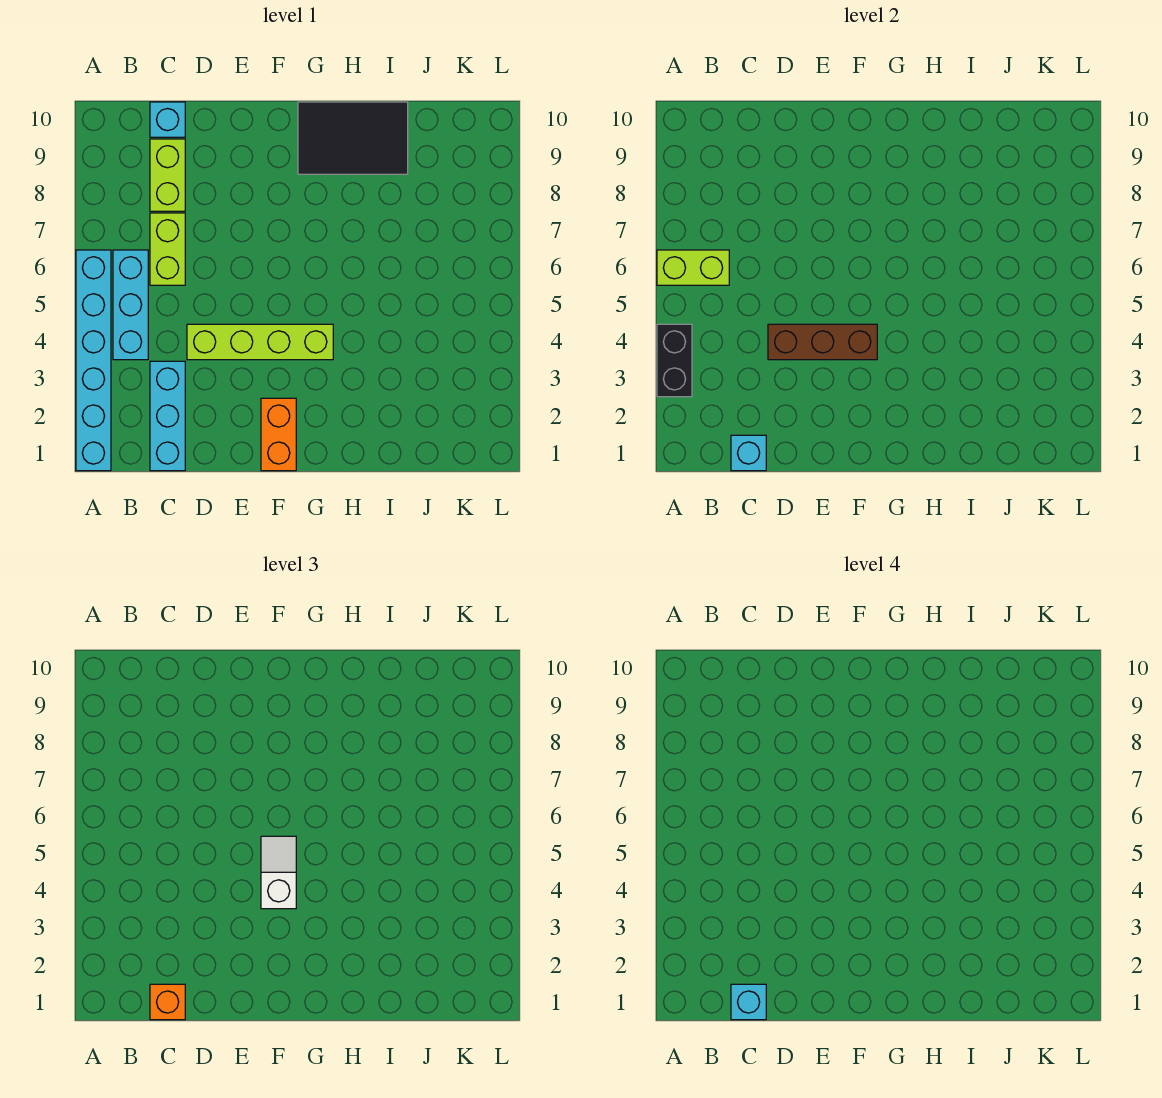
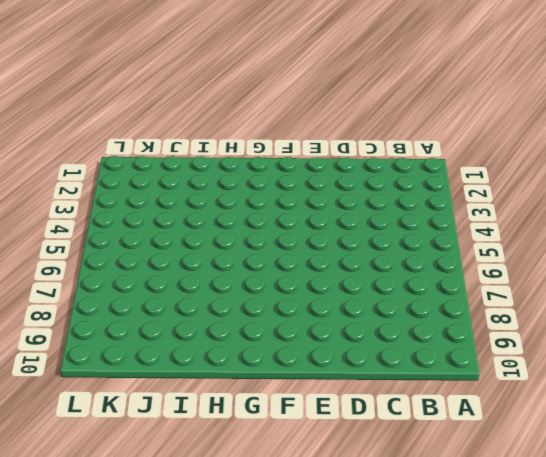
none -> cyan 1x6 brick [76,250,111,471]
none -> cyan 1x3 brick [113,250,148,360]
none -> cyan 1x3 brick [150,361,185,471]

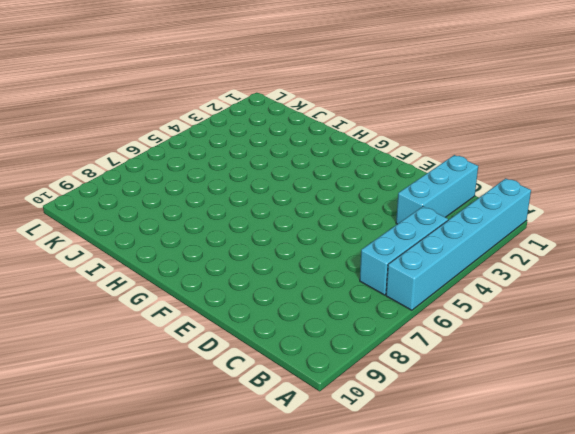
none -> lime 1x2 brick [150,213,185,285]
none -> lime 1x2 brick [150,139,185,211]
none -> cyan 1x1 brick [150,102,185,137]

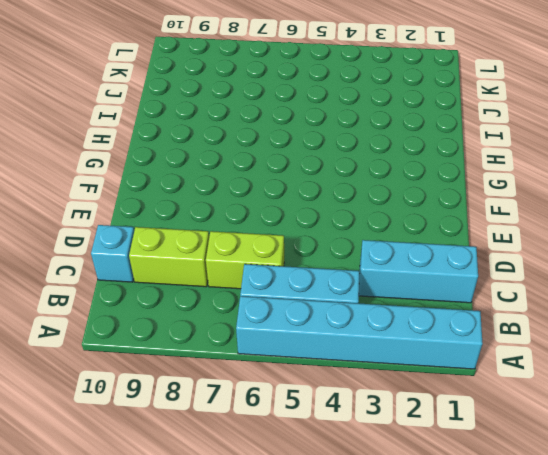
none -> lime 1x4 brick [187,324,333,360]
none -> orange 1x2 brick [261,398,296,471]
none -> black 2x3 tile [298,102,408,174]

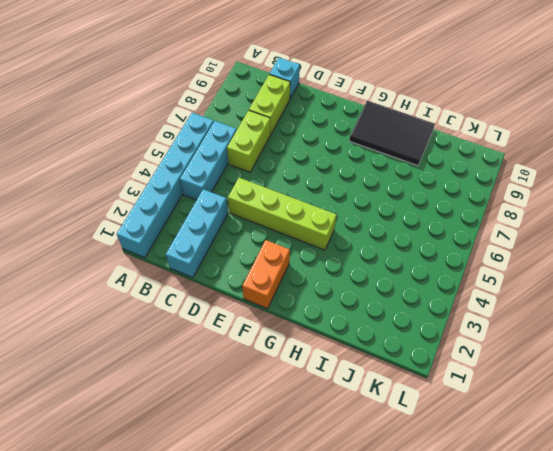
none -> black 1x2 brick [657,324,692,397]
none -> lime 1x2 brick [657,250,729,285]
none -> cyan 1x1 brick [731,435,766,471]

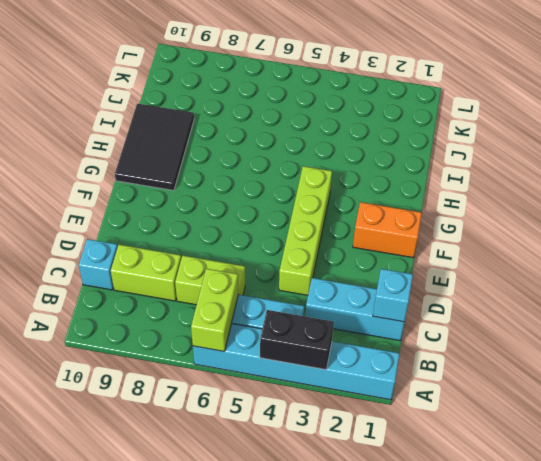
none -> brown 1x3 brick [768,324,877,360]
none -> orange 1x1 brick [150,984,185,1020]
none -> white 1x2 slope [261,836,296,909]

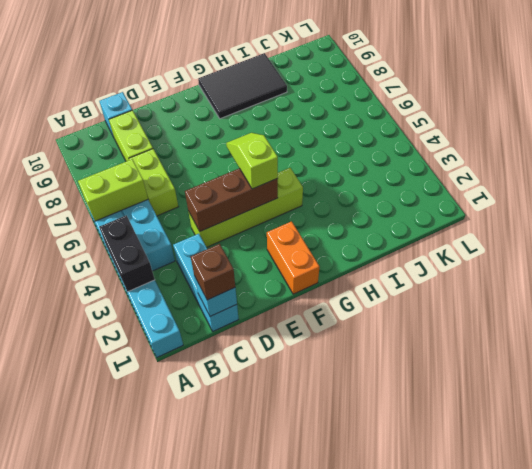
brown 1x1 brick [191,244,235,300] -> orange 1x1 brick [150,984,185,1020]
lime 1x2 slope [226,133,278,189] -> white 1x2 slope [261,836,296,909]
none -> cyan 1x1 brick [731,984,766,1020]

